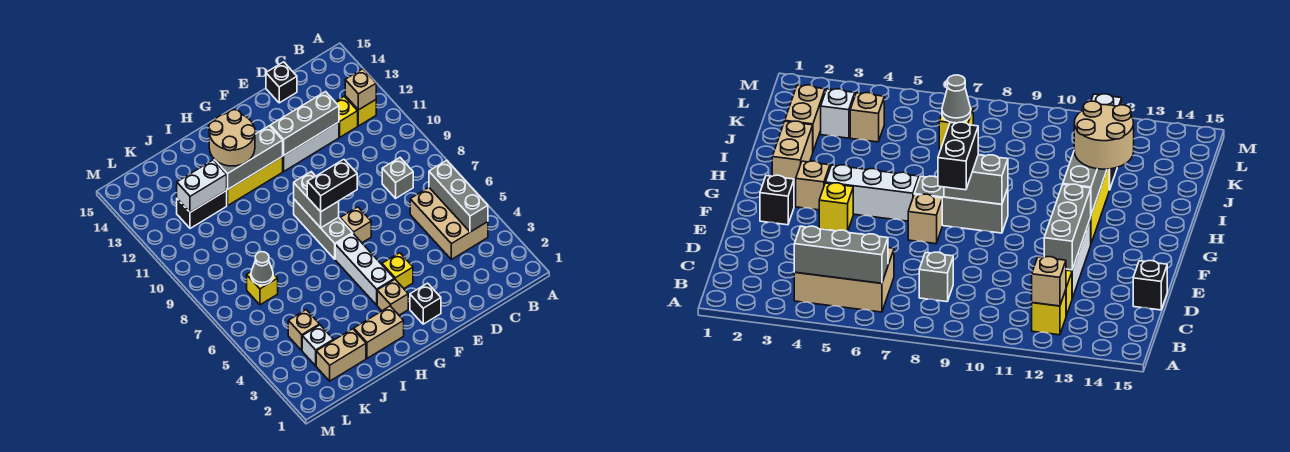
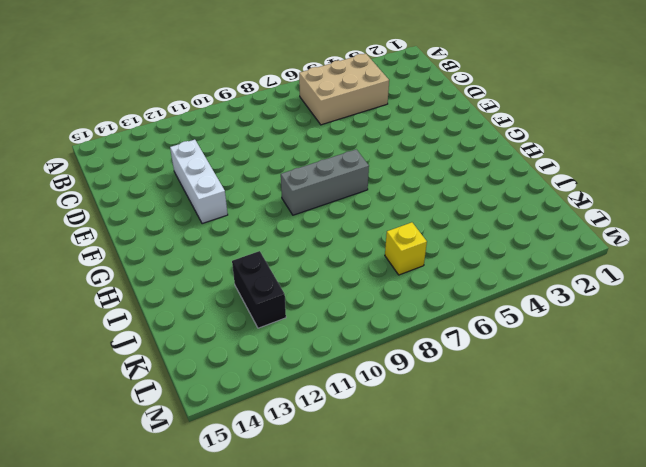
none -> yellow 1x1 brick [345,96,376,126]
none -> grey 1x1 brick [382,158,413,198]
none -> yellow 1x1 brick [336,96,358,137]

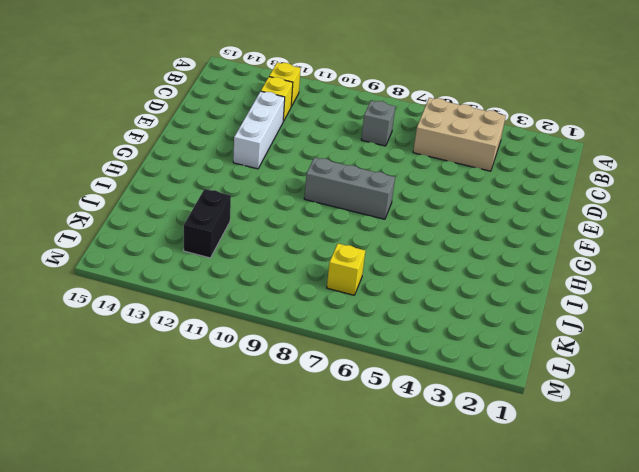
none -> black 1x1 brick [266,62,297,103]
none -> black 1x1 brick [410,283,441,324]
none -> yellow 1x1 brick [382,253,413,288]

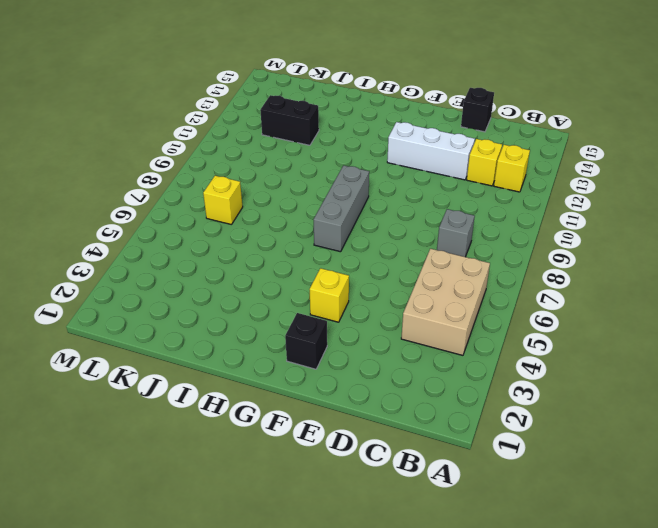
none -> tan 1x1 brick [340,207,371,243]
none -> tan 1x1 brick [377,279,408,315]
none -> white 1x3 brick [335,234,394,305]

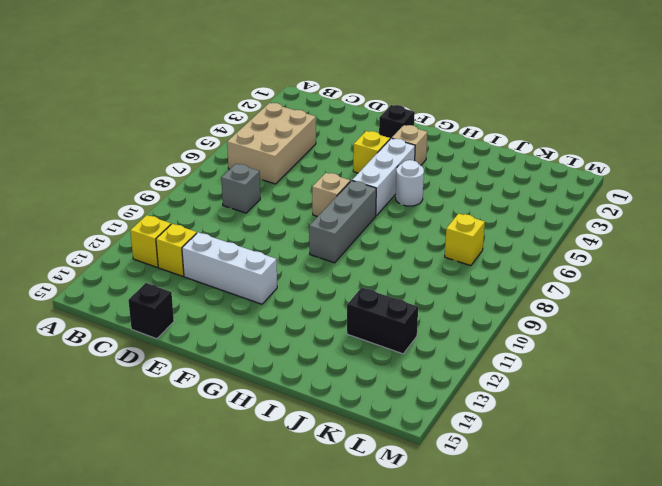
white 1x1 round brick [396,160,424,206] -> none
none -> yellow 1x3 brick [226,156,283,206]
none -> tan 1x2 brick [354,306,404,358]
none -> tan 1x2 brick [316,329,366,381]

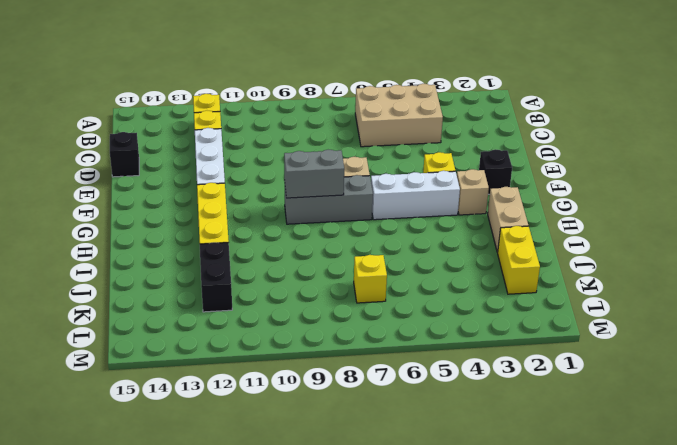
yellow 1x2 brick [498,226,540,294] -> tan 1x2 brick [316,329,366,381]
none -> grey 1x1 brick [382,158,413,198]
none -> white 1x1 brick [302,325,333,366]
none -> tan 1x1 brick [288,310,320,350]

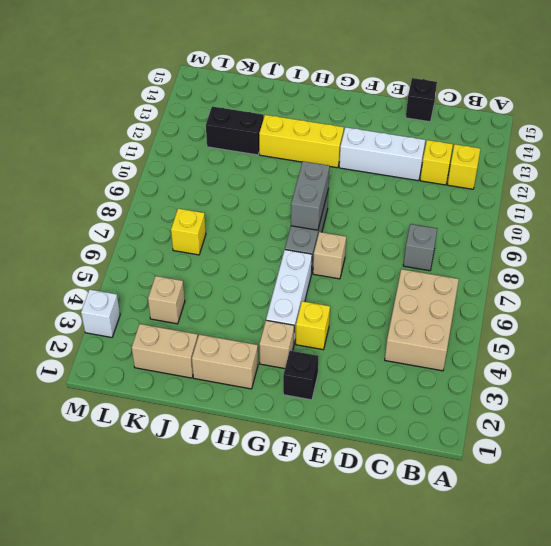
white 1x1 brick [81,290,120,337] -> white 1x1 brick moved to [302,325,333,366]
none -> grey 1x3 brick [429,160,488,232]
none -> tan 1x1 brick [345,69,376,110]
none -> grey 1x3 brick [270,92,339,155]

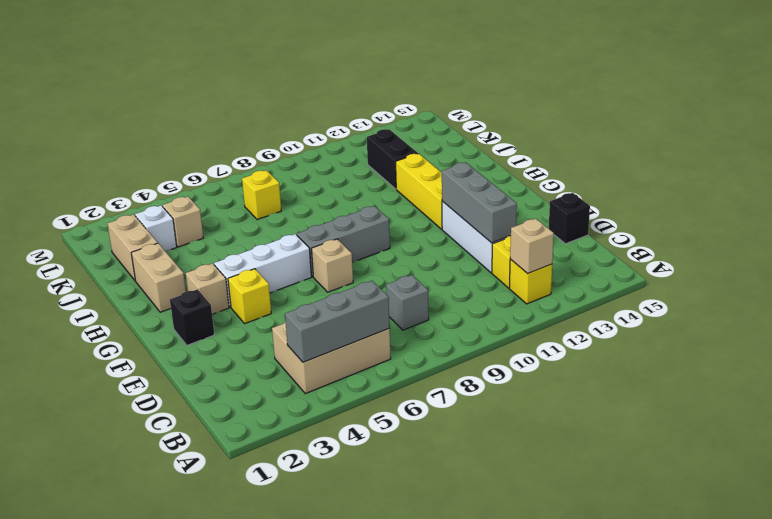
none -> grey 1x2 brick [294,172,339,228]
none -> grey 1x3 brick [214,126,283,190]
none -> white 1x2 brick [177,160,227,212]

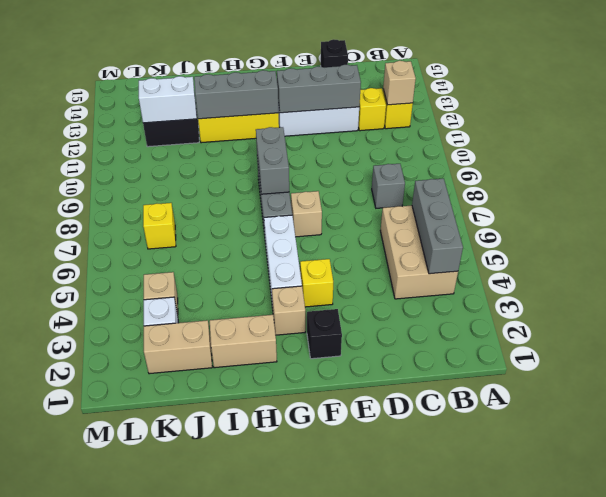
none -> grey 1x1 cone [251,252,273,285]
none -> black 1x2 brick [307,159,357,212]
none -> tan 2x2 round brick [209,110,255,166]

